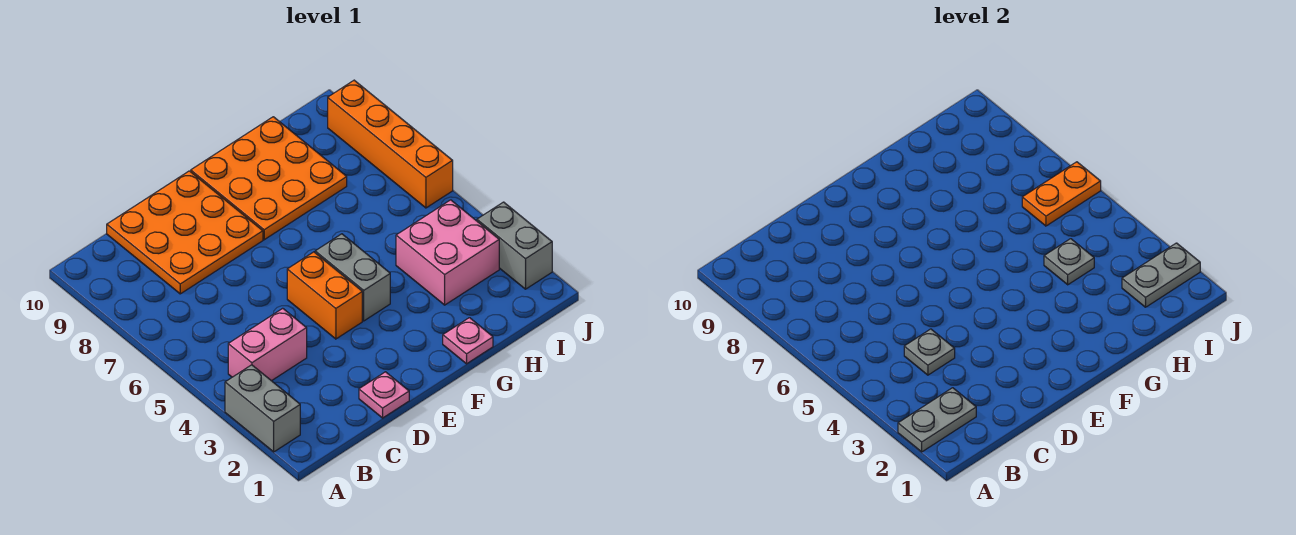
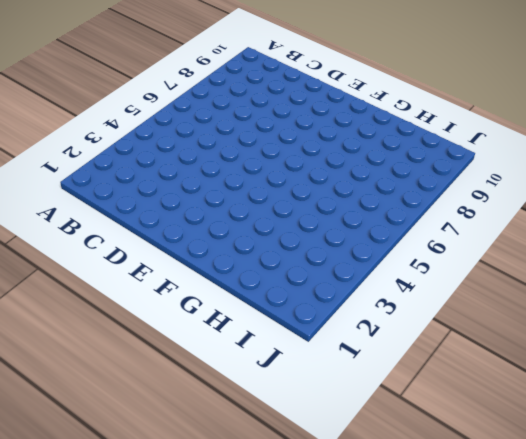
none -> grey 1x2 brick [225,365,300,452]
none -> pink 1x2 brick [228,308,307,381]
none -> orange 3x3 plate [107,171,263,294]

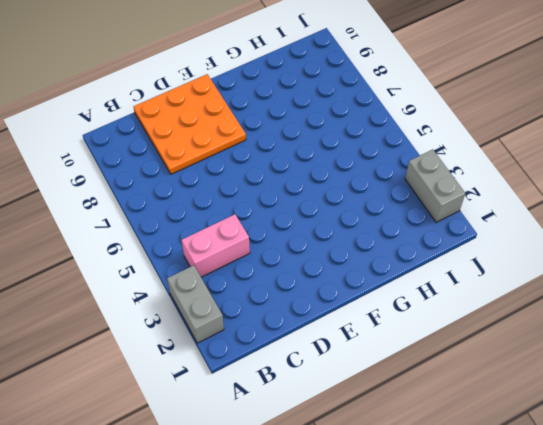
none -> pink 1x1 plate [359,372,409,418]
none -> orange 1x2 brick [287,252,362,339]
none -> grey 1x2 brick [315,234,390,321]

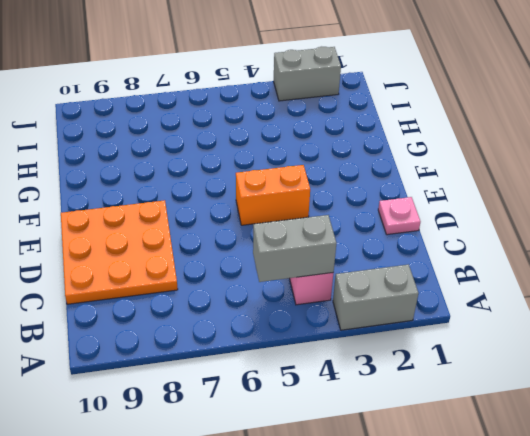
grey 1x2 brick [253,215,336,282] -> grey 1x2 brick moved to [315,234,390,321]
none -> orange 3x3 plate [191,117,347,240]
none -> pink 1x1 plate [443,318,493,364]
none -> pink 2x2 brick [396,200,499,305]

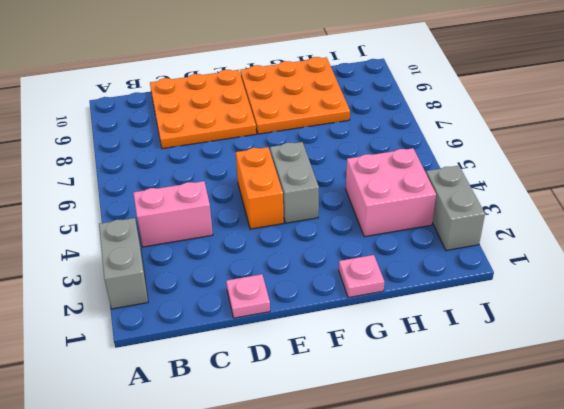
none -> orange 1x4 brick [328,80,453,208]
none -> grey 1x2 plate [898,388,976,452]
none -> grey 1x1 plate [904,329,955,375]

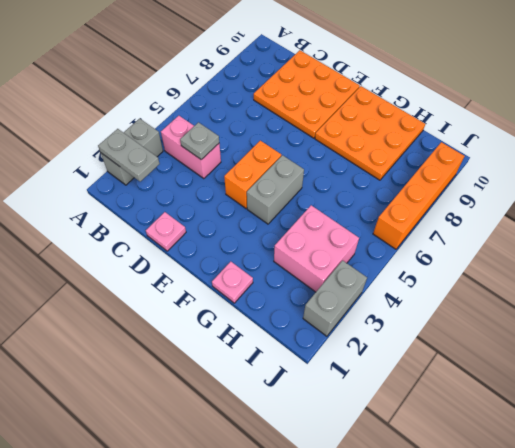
none -> grey 1x1 plate [1044,239,1094,285]
none -> grey 1x2 plate [1122,243,1200,307]
none -> orange 1x2 plate [1022,162,1101,226]

